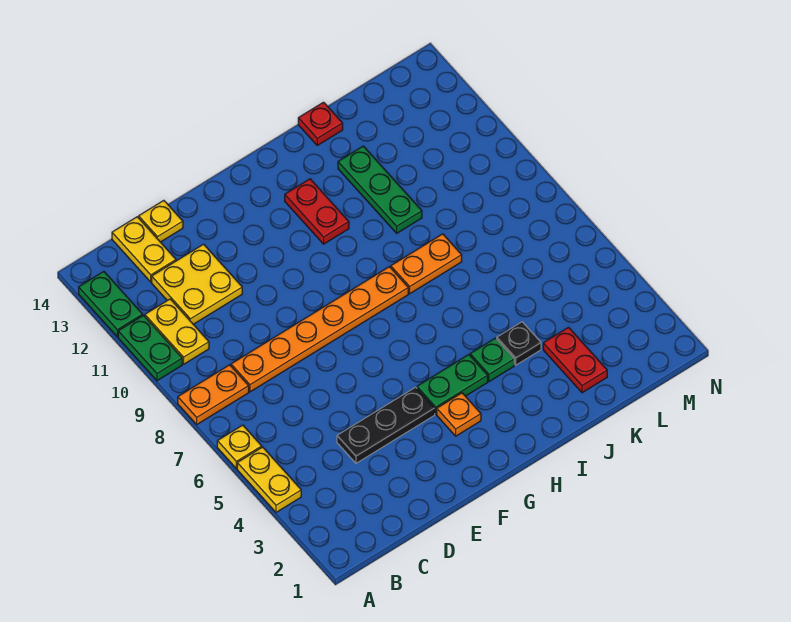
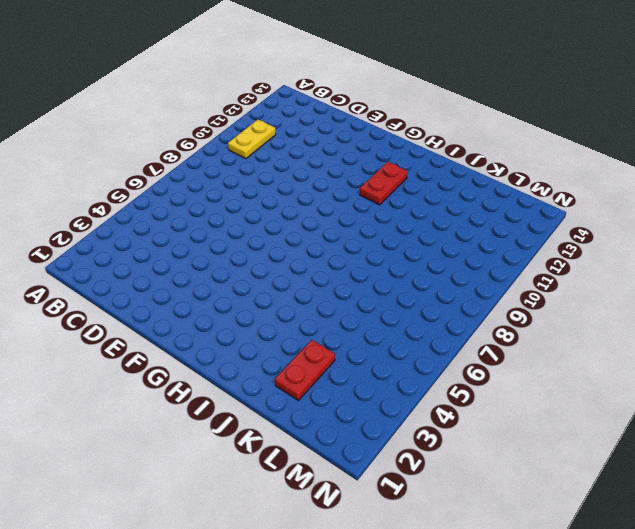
none -> yellow 1x2 plate [237,447,301,512]
none -> yellow 1x1 plate [217,425,262,469]
none -> orange 1x2 plate [178,365,249,424]

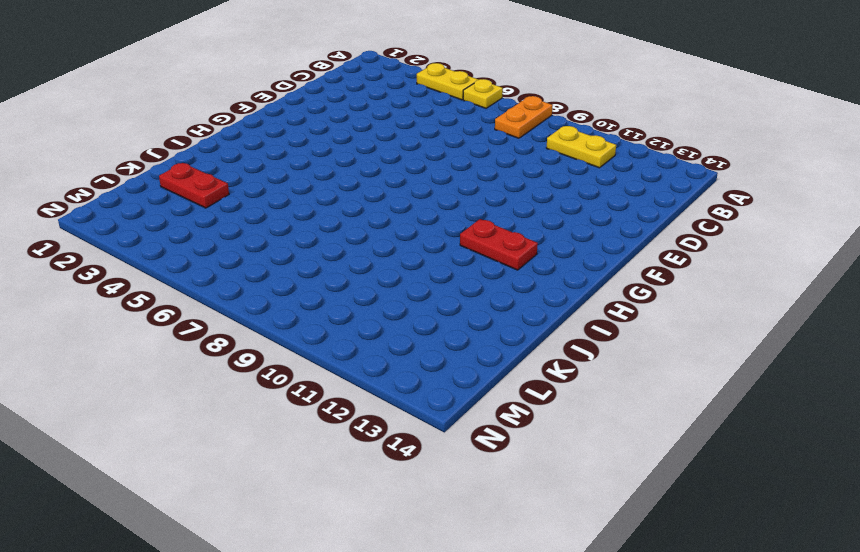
none -> green 1x2 plate [118,315,182,381]
none -> green 1x2 plate [79,272,143,337]
none -> orange 1x6 plate [231,267,408,392]

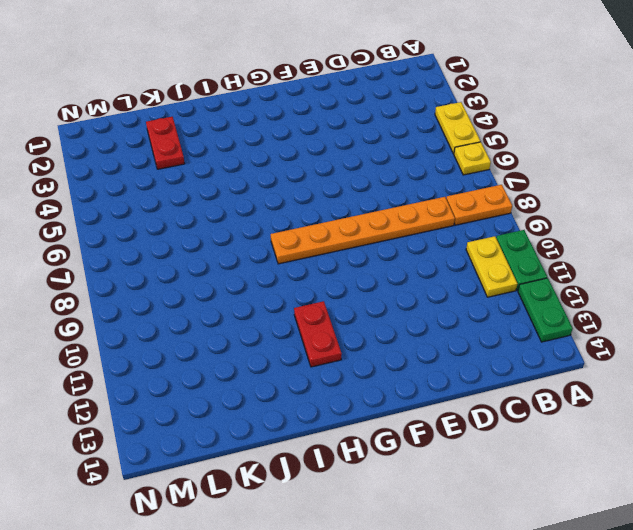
none -> yellow 2x2 plate [152,244,242,324]
none -> yellow 1x2 plate [112,217,176,282]
none -> black 1x3 plate [337,387,435,463]

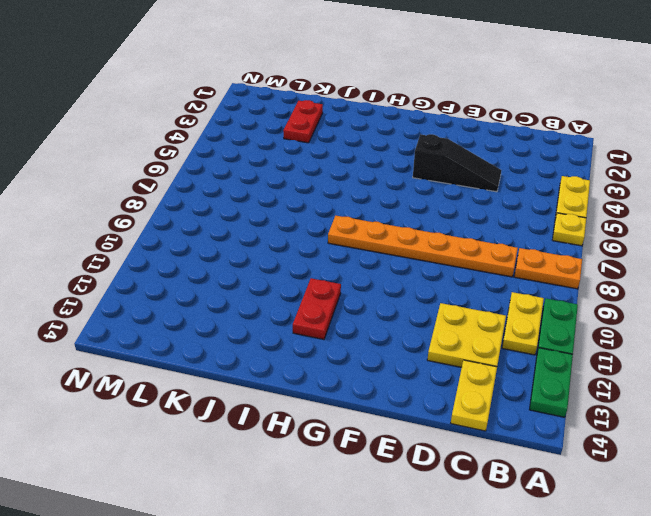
black 1x3 slope [413,134,501,192] -> black 1x3 plate [337,387,435,463]
none -> yellow 1x1 plate [139,201,183,242]
none -> orange 1x1 plate [437,393,481,436]
none -> green 1x2 plate [417,355,488,414]

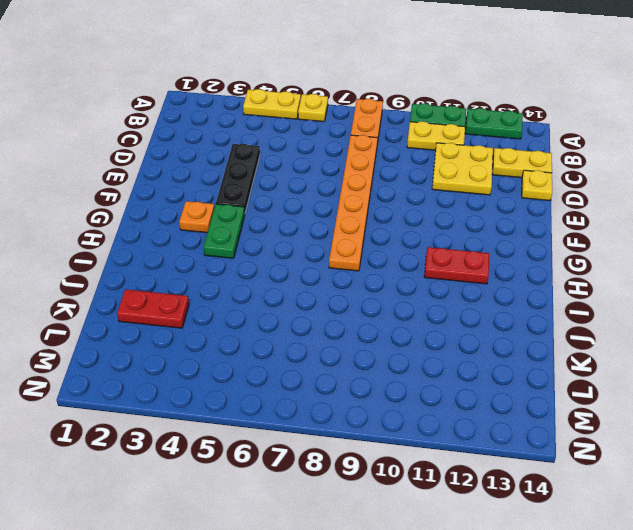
none -> green 1x1 plate [470,338,514,382]
none -> orange 1x2 plate [391,234,462,294]
none -> black 1x1 plate [497,322,541,365]

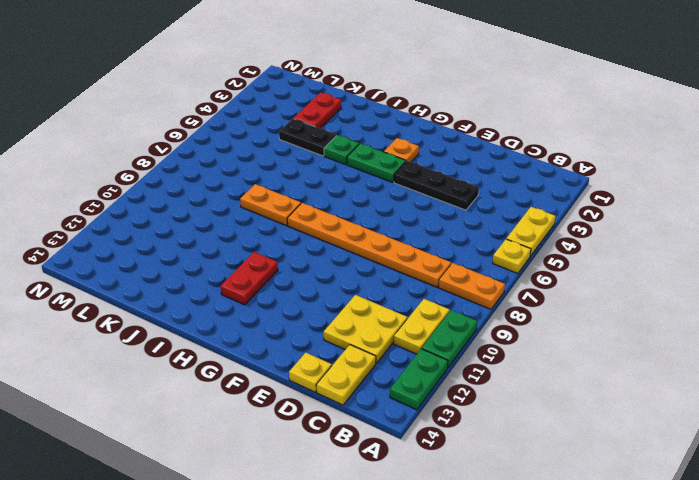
black 1x2 plate [279,119,336,156] -> black 1x1 plate [497,322,541,365]
none -> green 1x3 plate [338,146,422,233]
none -> red 1x1 plate [298,102,343,145]

